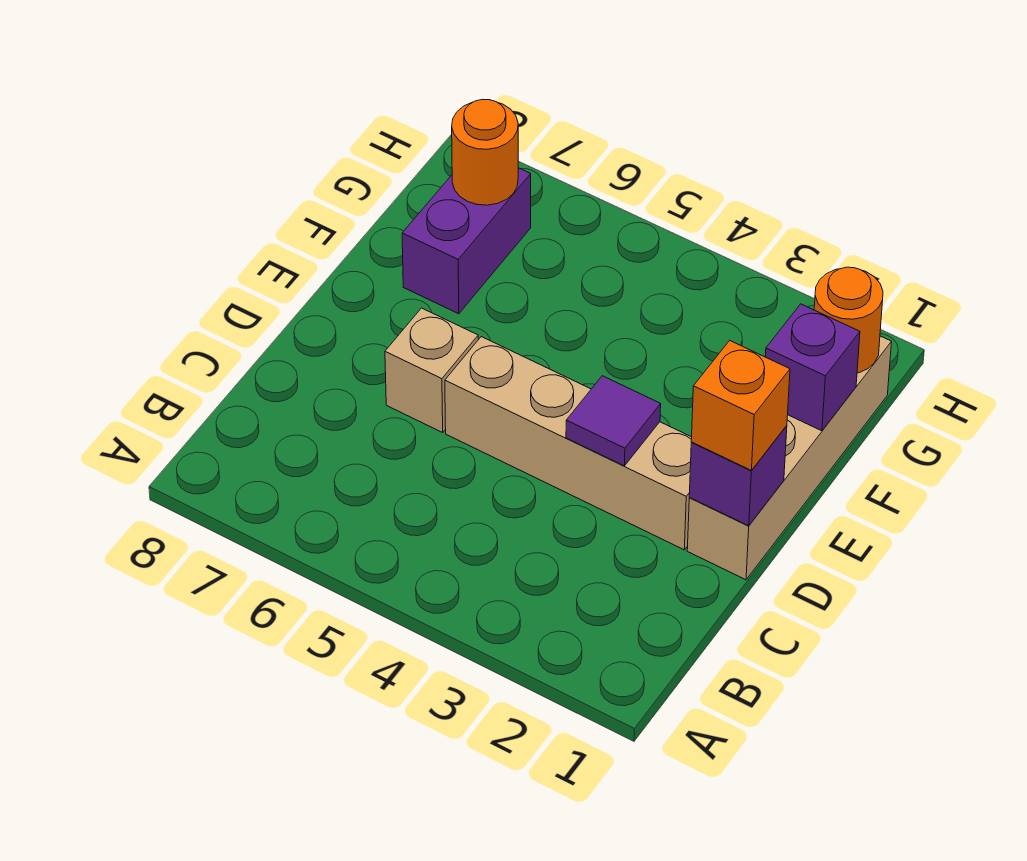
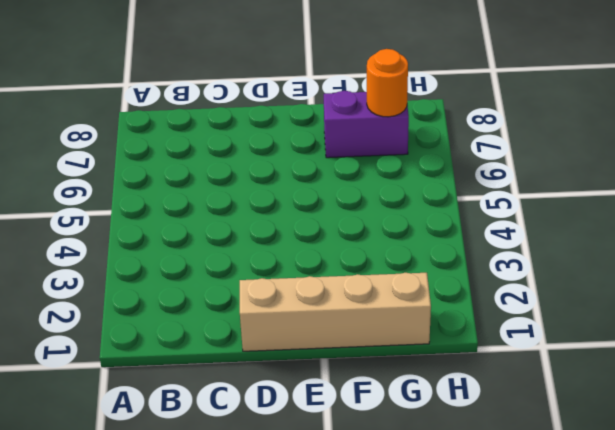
none -> tan 1x4 brick [445,337,692,550]
none -> tan 1x1 brick [385,308,478,432]

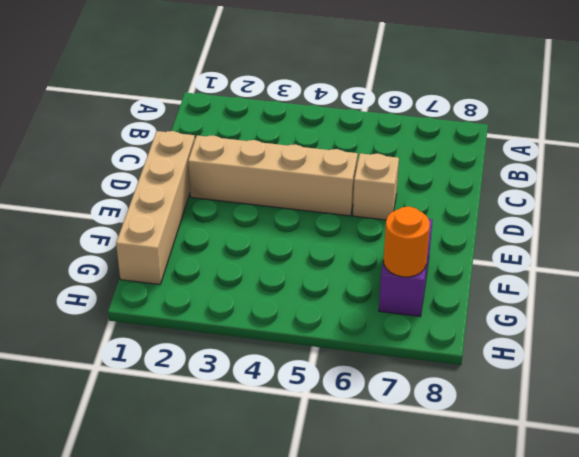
none -> purple 1x1 brick [689,426,787,526]
none -> purple 1x1 tile [566,376,661,466]

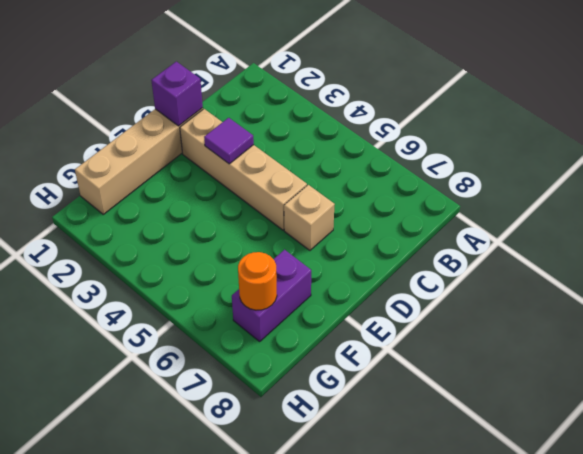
none -> purple 1x1 brick [765,304,860,431]
none -> orange 1x1 round brick [814,267,883,373]

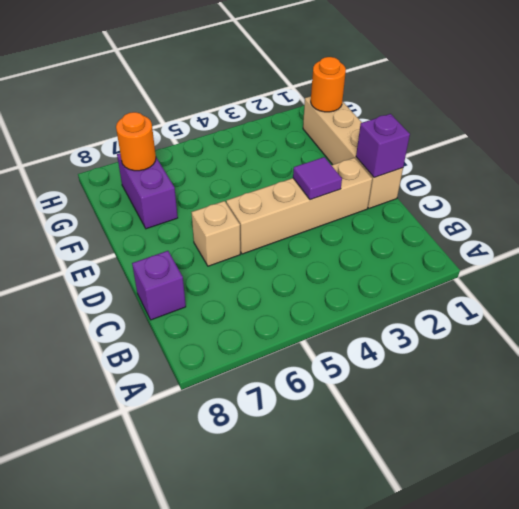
purple 1x1 brick [132,251,186,320] -> purple 1x1 brick moved to [765,304,860,431]
none -> orange 1x1 brick [691,341,790,470]

